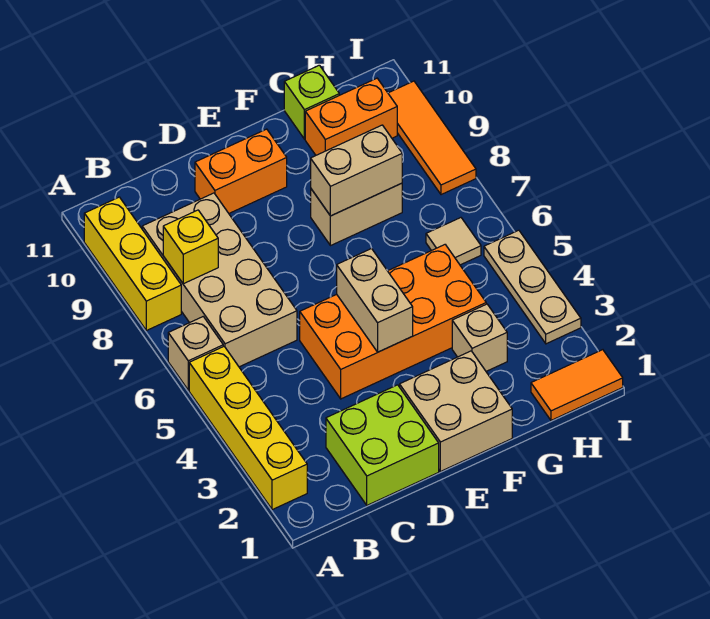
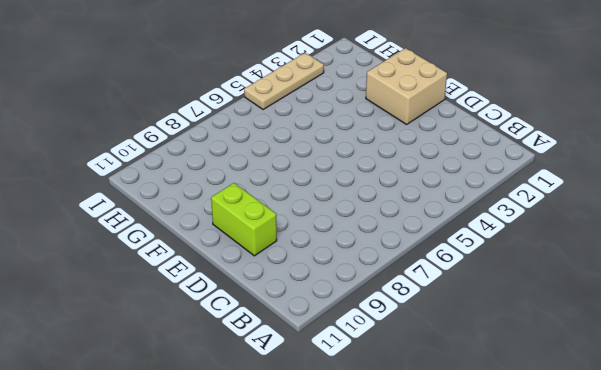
lime 1x2 brick [211,183,277,256] -> orange 1x2 brick [195,129,287,213]
none -> yellow 1x4 brick [189,346,307,510]
none -> tan 1x1 brick [168,317,223,390]
none -> yellow 1x3 brick [84,197,181,331]

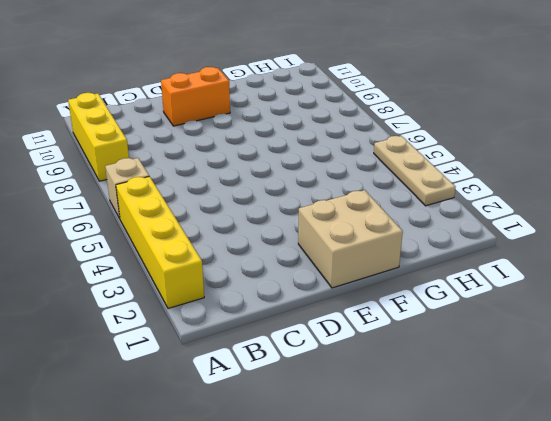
none -> tan 2x4 brick [142,193,297,367]
none -> lime 2x2 brick [326,385,439,505]
none -> orange 2x4 brick [300,245,486,399]

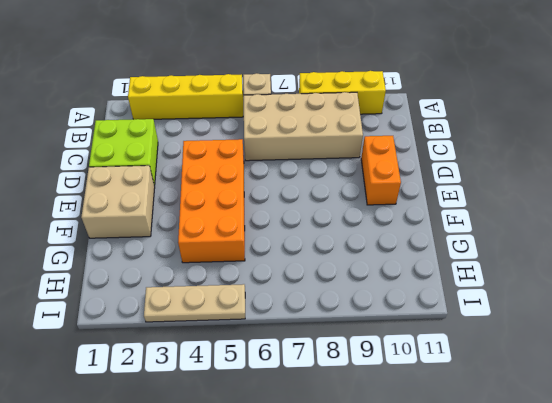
none -> tan 1x2 brick [311,183,402,246]
none -> tan 1x1 brick [452,304,507,371]
none -> orange 1x2 brick [305,78,397,155]

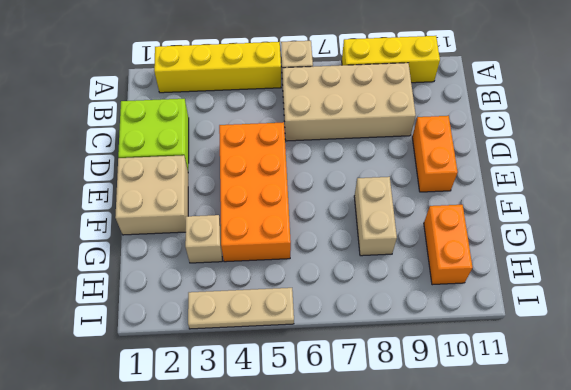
none -> lime 1x1 brick [284,65,339,139]
none -> orange 1x2 tile [531,350,623,420]
none -> tan 1x1 tile [426,218,481,265]

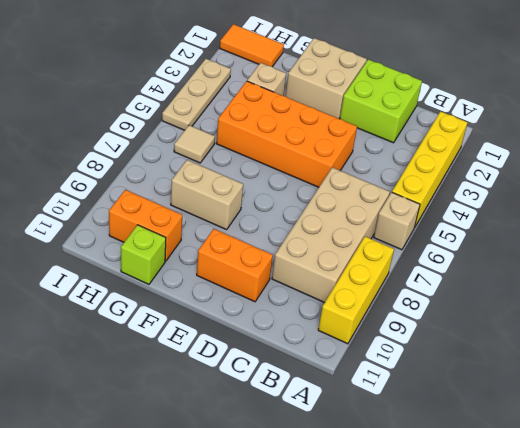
none -> orange 1x3 tile [388,81,476,195]
none -> yellow 1x1 brick [163,210,218,284]
none -> tan 1x2 brick [337,248,413,352]

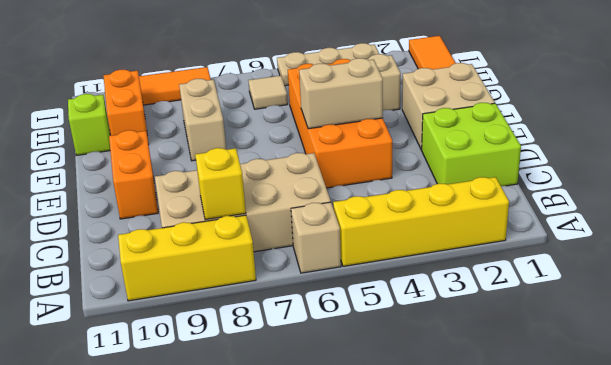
none -> tan 1x2 brick [311,125,402,216]

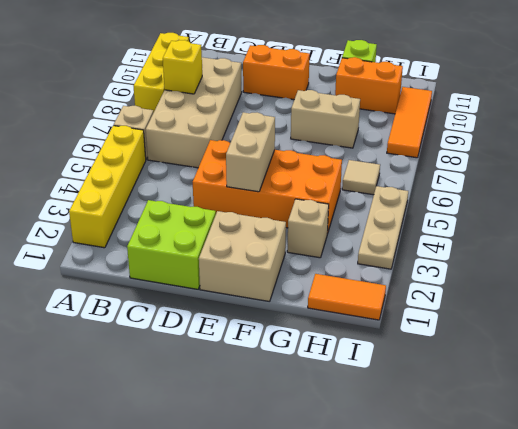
none -> tan 1x2 brick [311,125,402,216]

